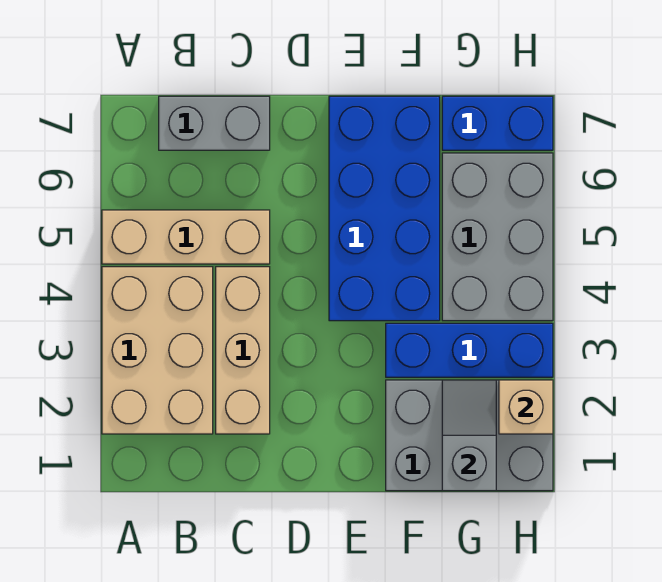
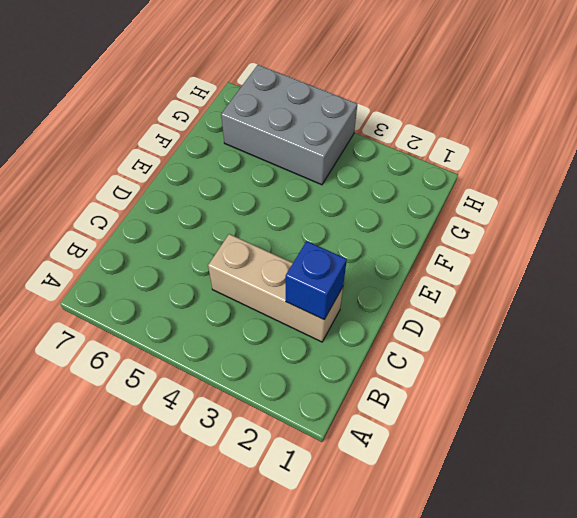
blue 1x1 brick [286,241,347,319] -> none
none -> tan 2x3 brick [102,267,213,434]
none -> tan 1x3 brick [102,210,270,264]

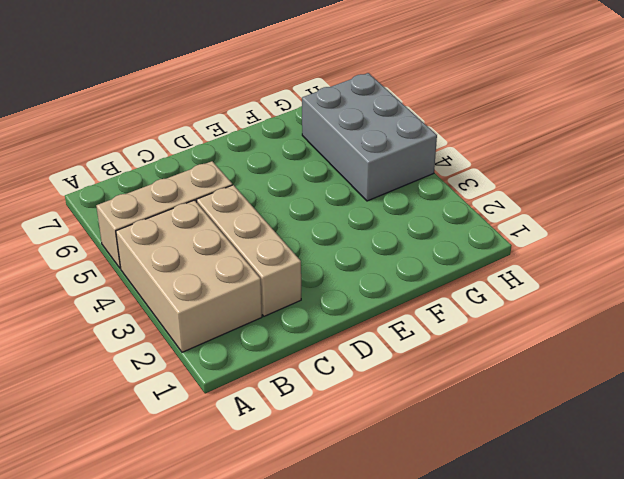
none -> grey 1x2 brick [159,96,270,150]
none -> blue 2x4 brick [329,96,440,321]

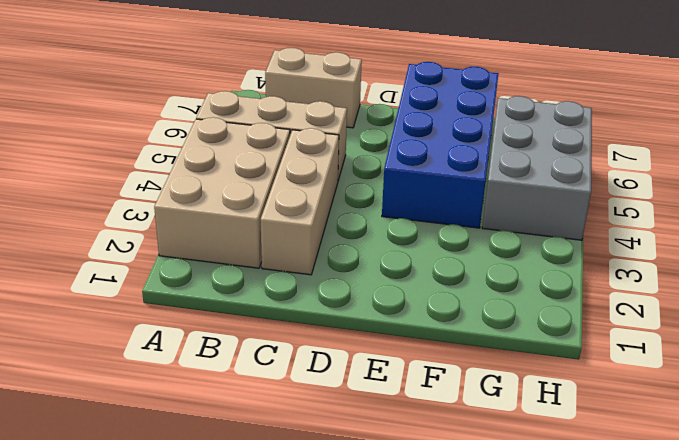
tan 1x2 brick [265,48,362,128] -> grey 1x2 brick [159,96,270,150]
none -> grey 2x3 brick [386,380,553,491]
none -> blue 1x3 brick [386,323,553,377]

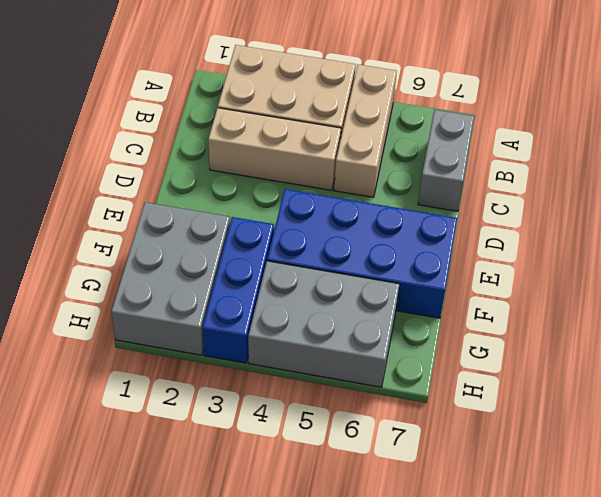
none -> blue 1x2 brick [442,96,553,150]
none -> grey 1x2 slope [442,380,496,491]

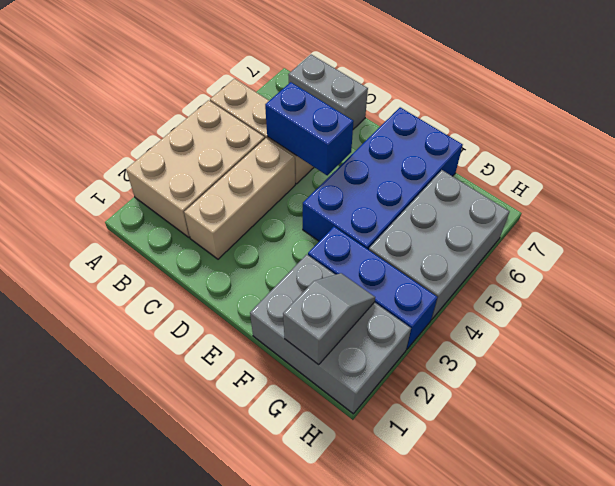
blue 1x2 brick [265,82,354,175] -> blue 1x2 brick moved to [442,96,553,150]
none -> tan 1x1 brick [499,380,553,434]

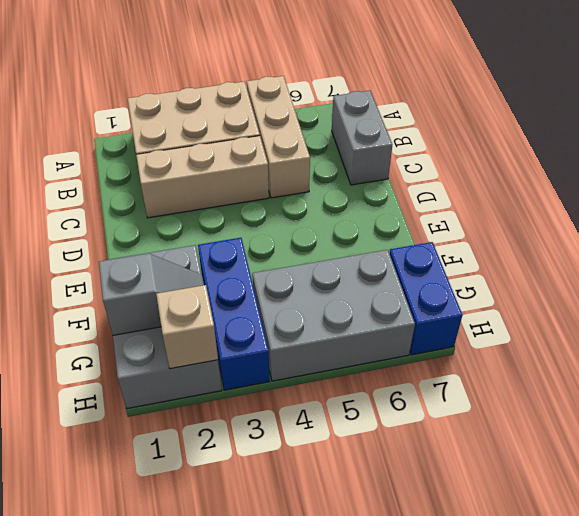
none -> blue 2x4 brick [329,96,440,321]

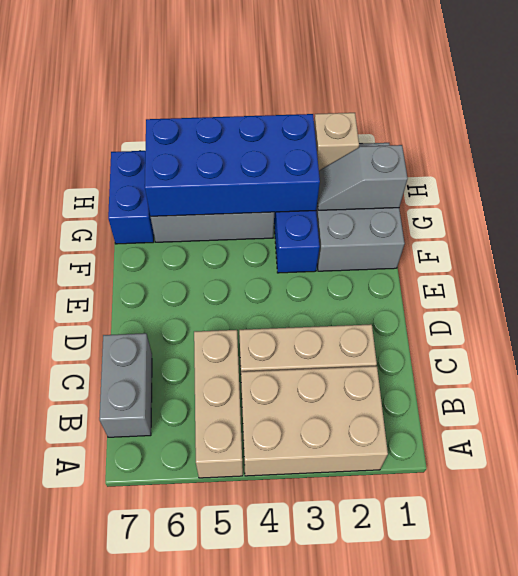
blue 2x4 brick [145,114,320,216] -> blue 2x4 brick moved to [329,96,440,321]

